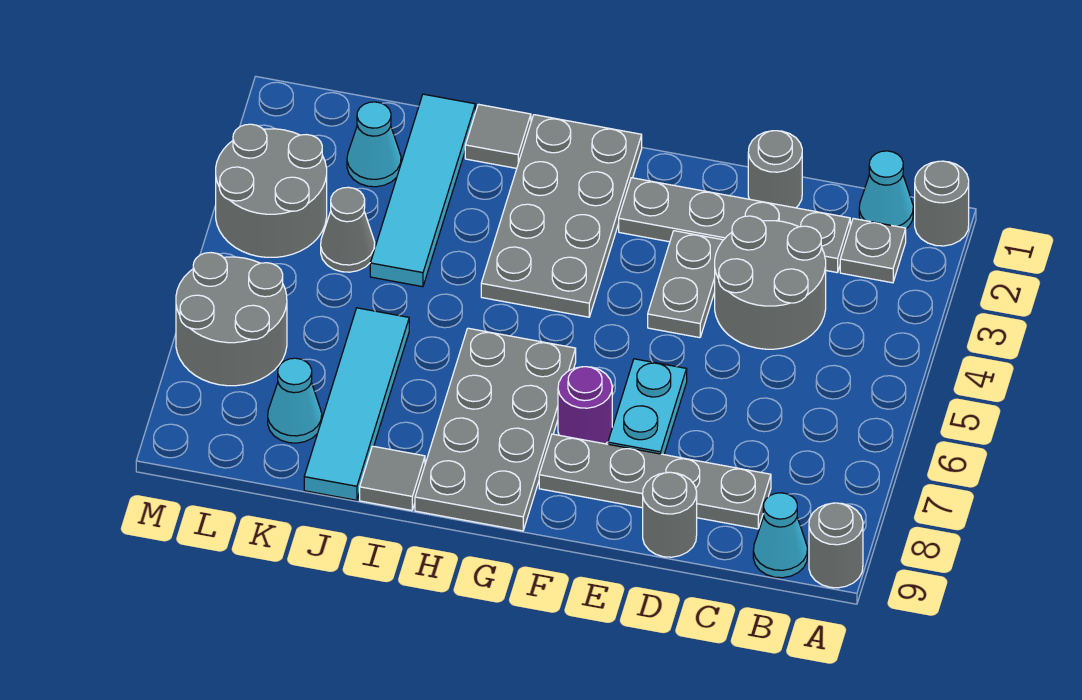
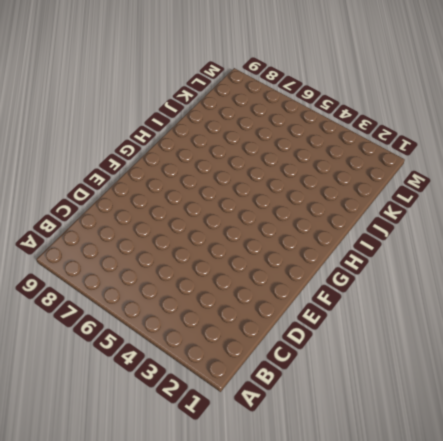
none -> grey 1x1 round brick [915,161,969,246]
none -> grey 1x1 round brick [809,503,863,588]
none -> cyan 1x1 cone [859,151,913,229]

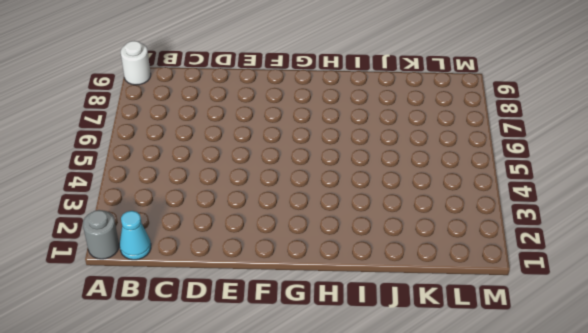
white 1x1 round brick [121,41,151,85] -> grey 1x1 round brick [809,503,863,588]
none -> grey 1x1 plate [840,218,906,283]
none -> cyan 1x1 cone [753,493,808,578]
none -> grey 1x4 plate [619,178,850,273]

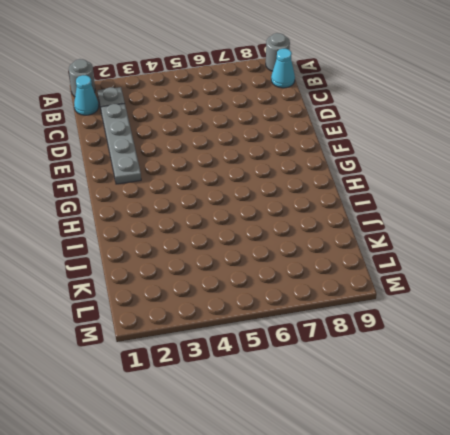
none -> grey 2x2 round brick [715,216,826,349]
none -> grey 1x4 plate [539,434,771,529]
none -> grey 1x1 round brick [748,131,802,208]

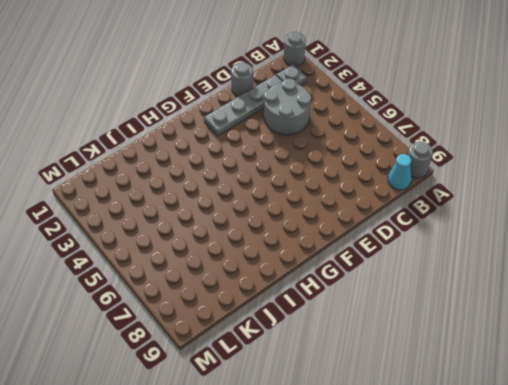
none -> cyan 1x1 cone [859,151,913,229]
none -> grey 1x4 plate [539,434,771,529]
none -> grey 1x1 round brick [643,472,697,557]

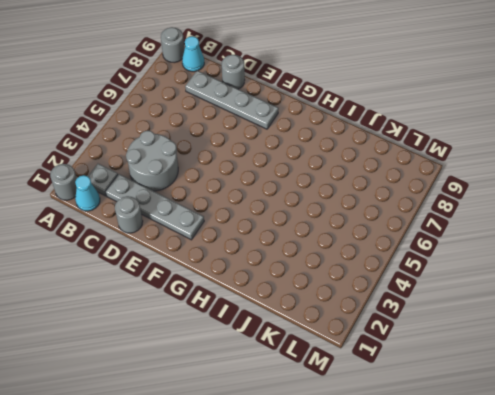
none -> grey 1x2 plate [648,231,723,338]
none -> cyan 1x2 plate [608,359,687,455]
none -> purple 1x1 round brick [558,367,612,444]

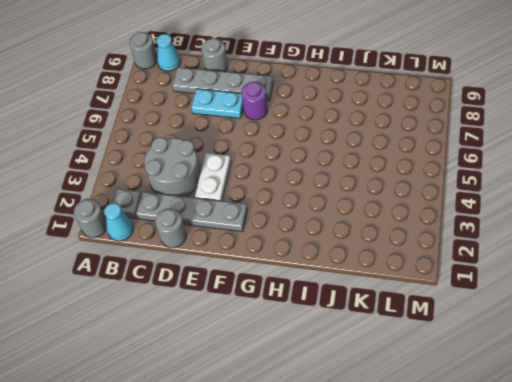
cyan 1x2 plate [191,89,243,118] -> cyan 1x2 plate turned to [608,359,687,455]
white 1x2 plate [195,153,231,201] -> grey 1x2 plate [648,231,723,338]
none -> grey 2x4 plate [481,115,642,317]
none -> grey 2x4 plate [415,328,576,531]
none -> grey 1x1 tile [465,104,531,168]

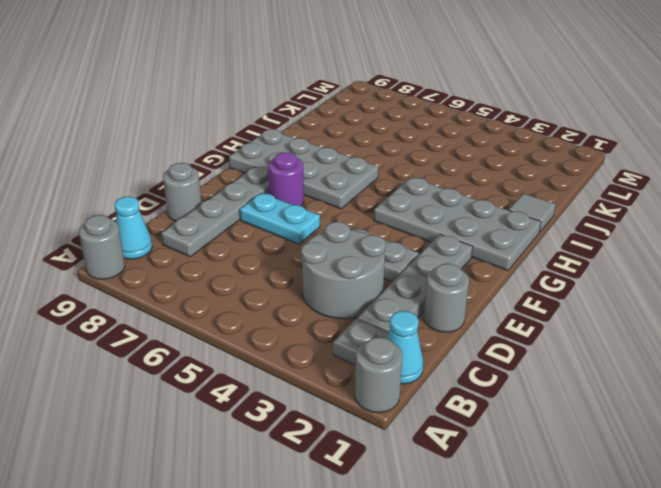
none -> grey 1x1 tile [360,446,425,510]
none -> cyan 1x4 tile [370,94,475,287]
none -> cyan 1x4 tile [304,308,409,500]

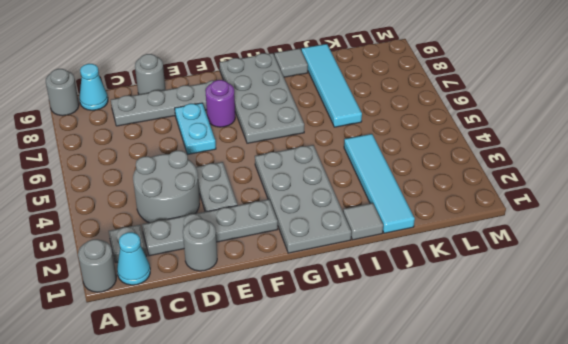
none -> cyan 1x1 cone [347,102,401,187]
none -> grey 1x1 cone [321,187,375,272]
none -> cyan 1x1 cone [268,358,322,443]

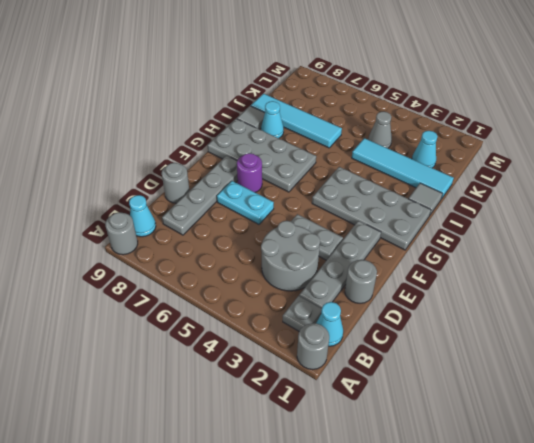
cyan 1x1 cone [261,101,284,138] -> cyan 1x1 cone moved to [268,358,322,443]
none -> grey 2x2 round brick [216,124,327,257]
none -> grey 2x2 round brick [176,253,287,386]

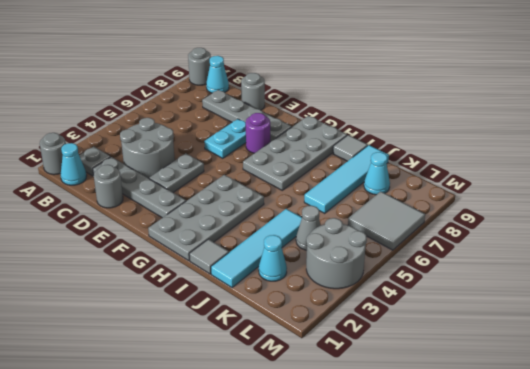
grey 2x2 tile [348,191,425,250] -> grey 2x2 round brick [176,253,287,386]

